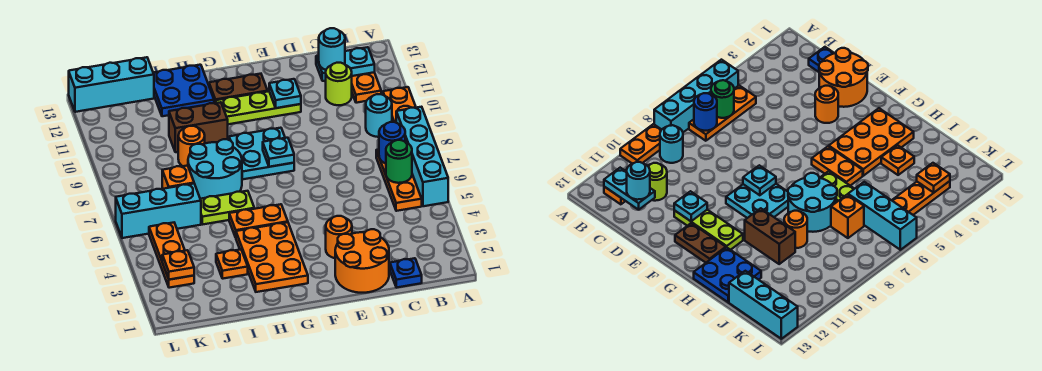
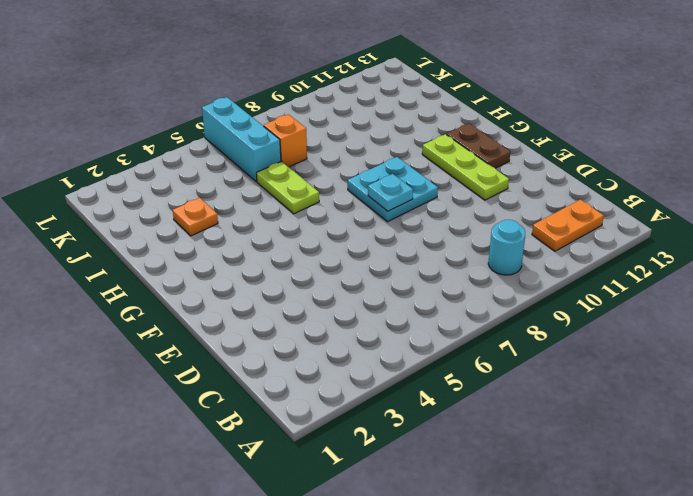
none -> cyan 1x4 brick [396,107,448,206]
none -> orange 1x2 plate [383,87,416,123]
none -> orange 1x3 plate [376,149,422,211]
none -> blue 1x1 plate [390,258,422,288]

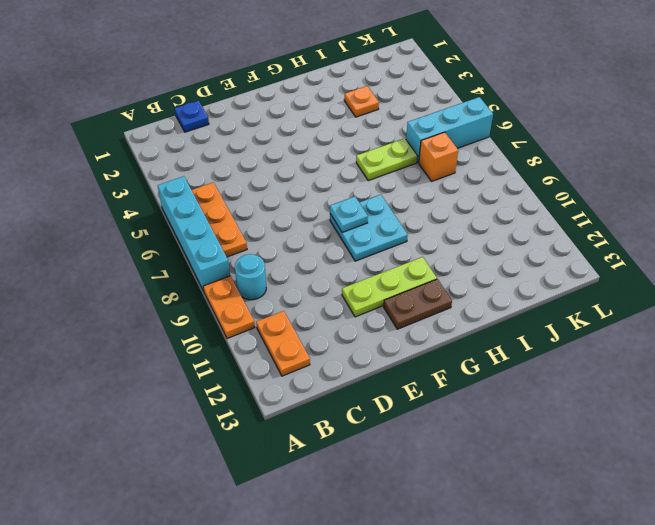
none -> lime 1x1 round brick [326,63,352,105]
none -> orange 2x2 round brick [335,229,389,293]
none -> orange 1x1 round brick [326,216,352,258]
none -> orange 2x3 plate [236,222,308,292]

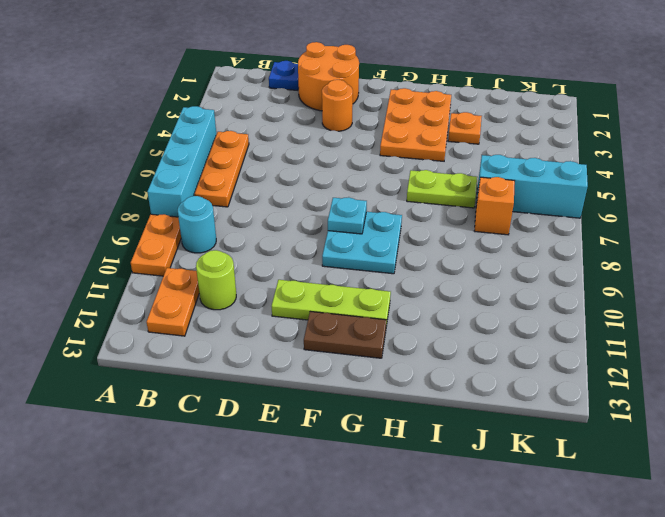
none -> orange 1x2 plate [229,204,288,237]
none -> cyan 2x2 round brick [188,139,242,199]
none -> brown 1x2 brick [169,102,228,152]
none -> blue 2x2 plate [154,65,214,116]

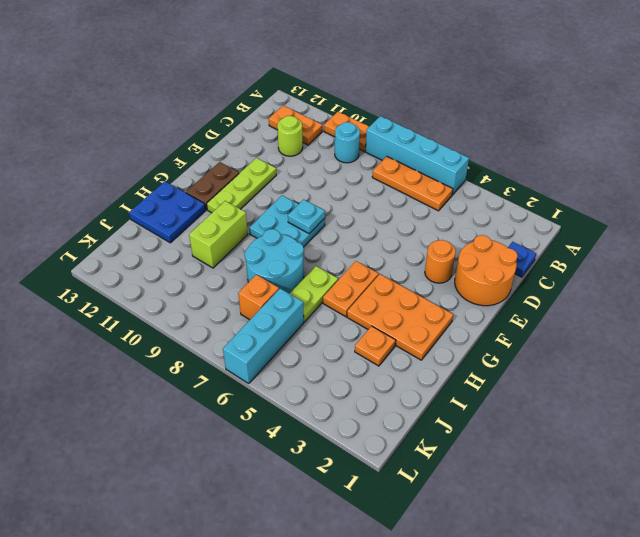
lime 1x2 brick [189,201,248,268] -> brown 1x2 brick [169,102,228,152]
none -> orange 1x1 round brick [178,126,205,166]
none -> cyan 1x3 brick [69,57,154,112]
none -> orange 1x3 plate [149,223,194,288]
none -> green 1x1 round brick [386,140,412,183]

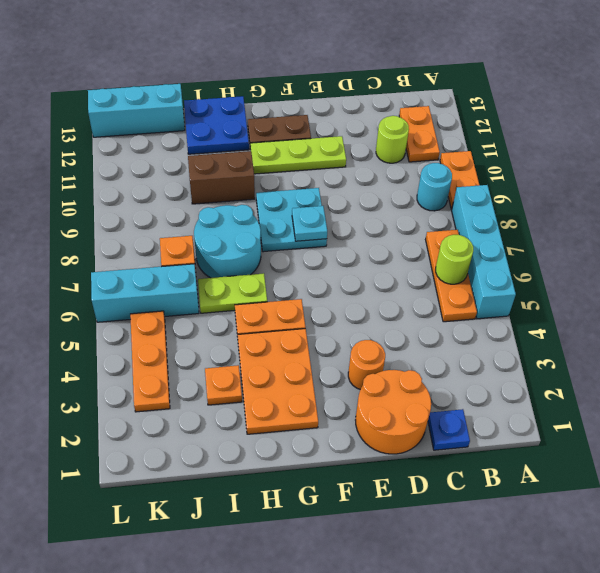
lime 1x1 round brick [436,235,473,284] -> green 1x1 round brick [386,140,412,183]
none -> orange 1x1 round brick [178,126,205,166]
none -> blue 1x1 round brick [379,122,405,163]
none -> cyan 1x2 plate [316,47,375,81]
none -> cyan 1x1 plate [269,79,301,108]

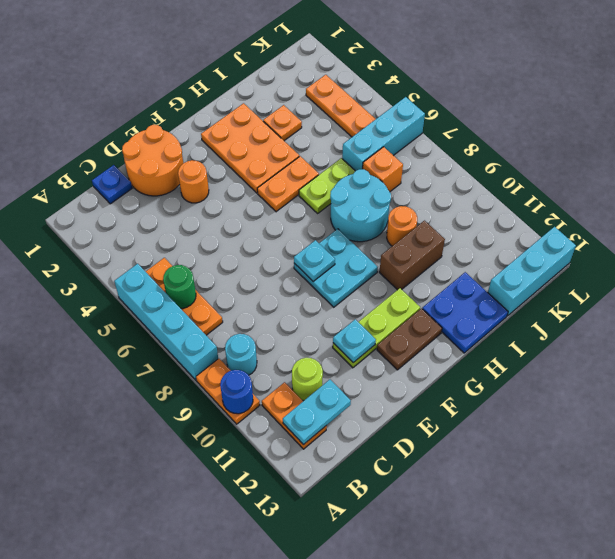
blue 1x1 round brick [220,370,253,414] -> blue 1x1 round brick moved to [379,122,405,163]
none -> orange 1x1 plate [162,250,194,280]
none -> cyan 1x1 round brick [319,28,345,70]

